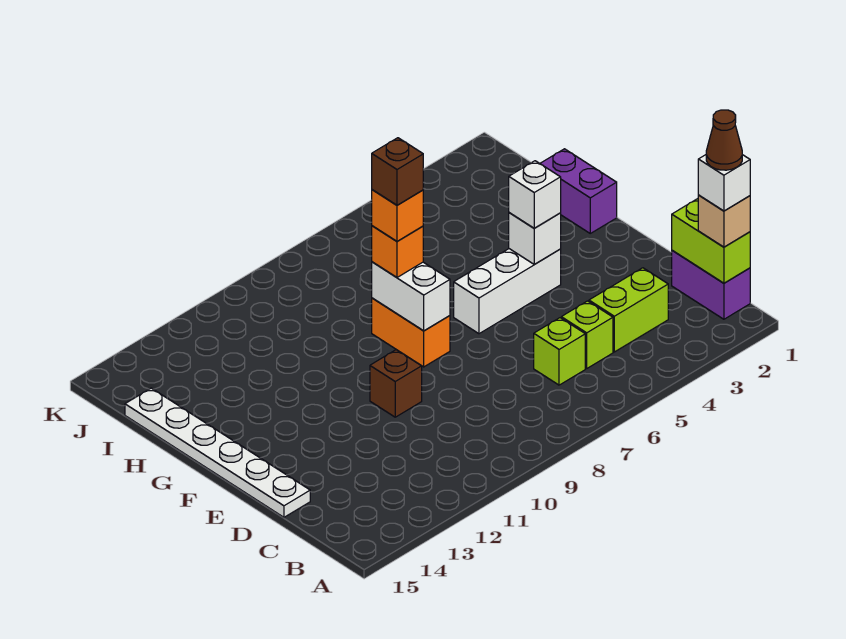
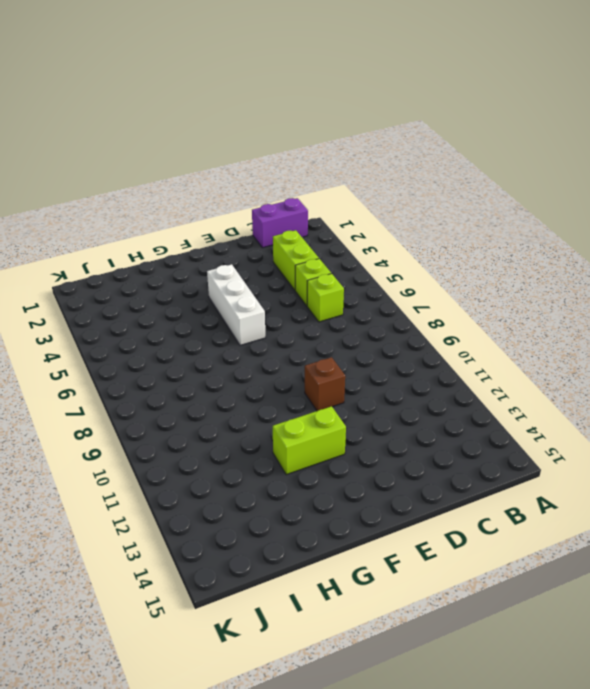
lime 1x2 brick [273,406,346,475] -> lime 1x2 brick moved to [672,199,750,283]
none -> white 1x6 plate [125,388,310,517]
none -> orange 1x2 brick [372,298,450,367]
none -> purple 1x2 brick [540,149,617,233]

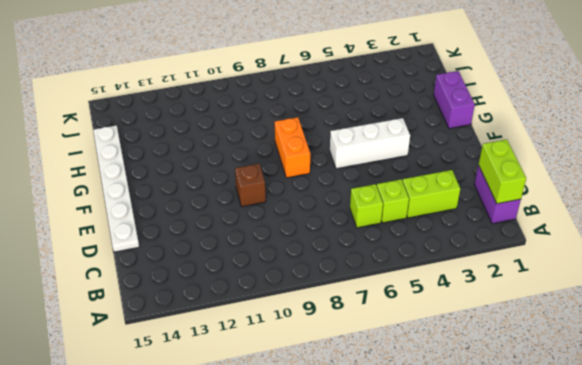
none -> white 1x1 brick [509,213,561,264]
none -> white 1x2 brick [372,262,450,331]
none -> tan 1x1 brick [698,195,750,247]

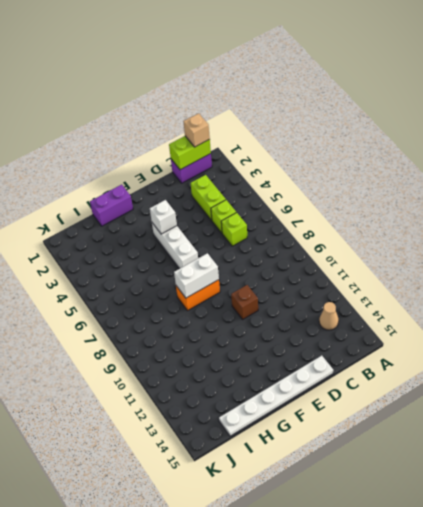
tan 1x1 cone [319,302,339,330] -> none
none -> white 1x1 brick [509,161,561,228]
none -> orange 1x1 brick [372,226,423,277]
none -> white 1x1 brick [698,155,750,211]

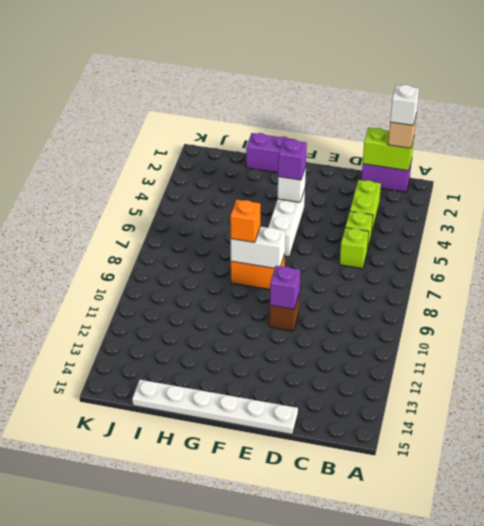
purple 1x1 brick [270,266,300,309] -> none
purple 1x1 brick [278,139,307,180] -> white 1x1 brick [509,161,561,228]
none -> orange 1x1 brick [372,190,423,241]
none -> brown 1x1 cone [706,110,742,170]
none -> brown 1x1 brick [372,138,423,205]

